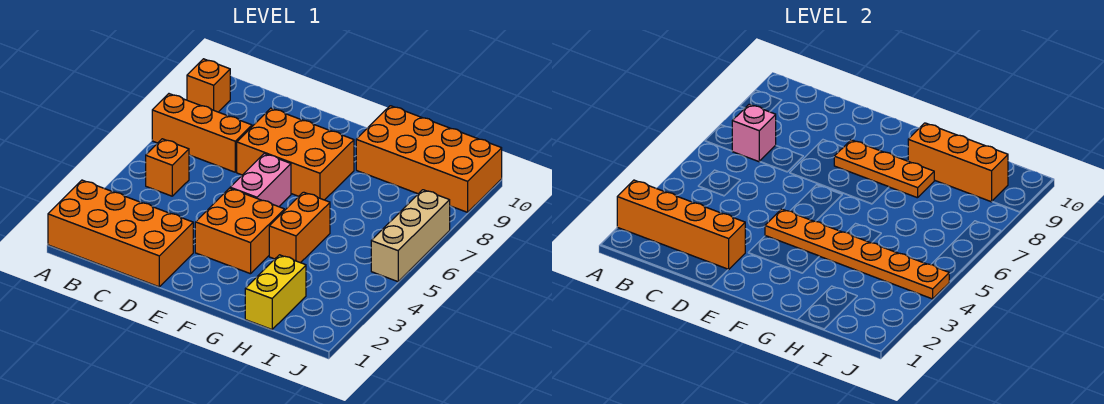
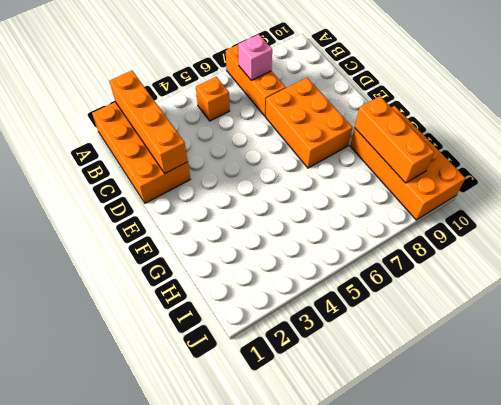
none -> orange 1x1 brick [187,59,230,112]
none -> orange 2x2 brick [195,188,284,274]
none -> pink 1x2 brick [230,154,291,207]

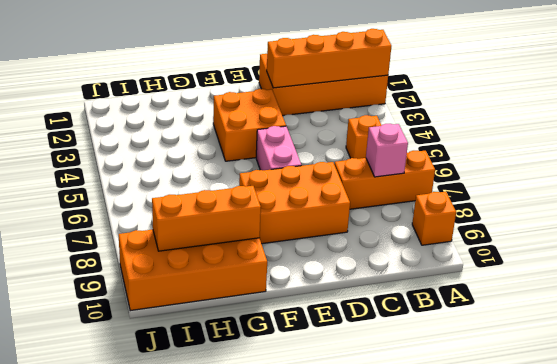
none -> orange 1x2 brick [269,192,330,263]
none -> yellow 1x2 brick [245,255,306,329]
none -> tan 1x3 brick [371,190,450,282]

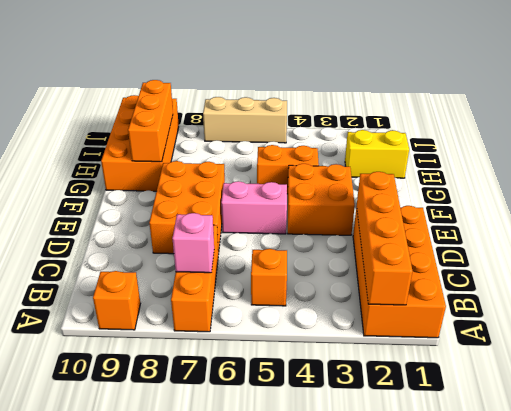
none -> orange 1x6 plate [765,209,949,299]
none -> orange 1x3 plate [834,140,934,198]

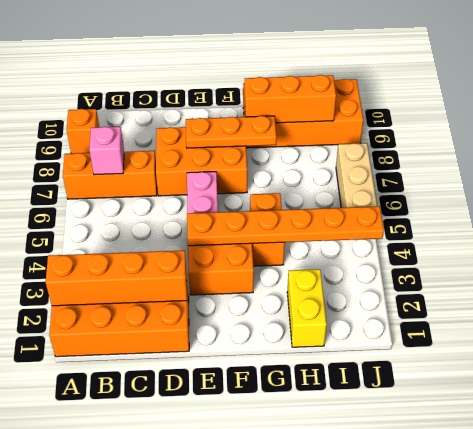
none -> orange 1x1 brick [146,139,189,196]

